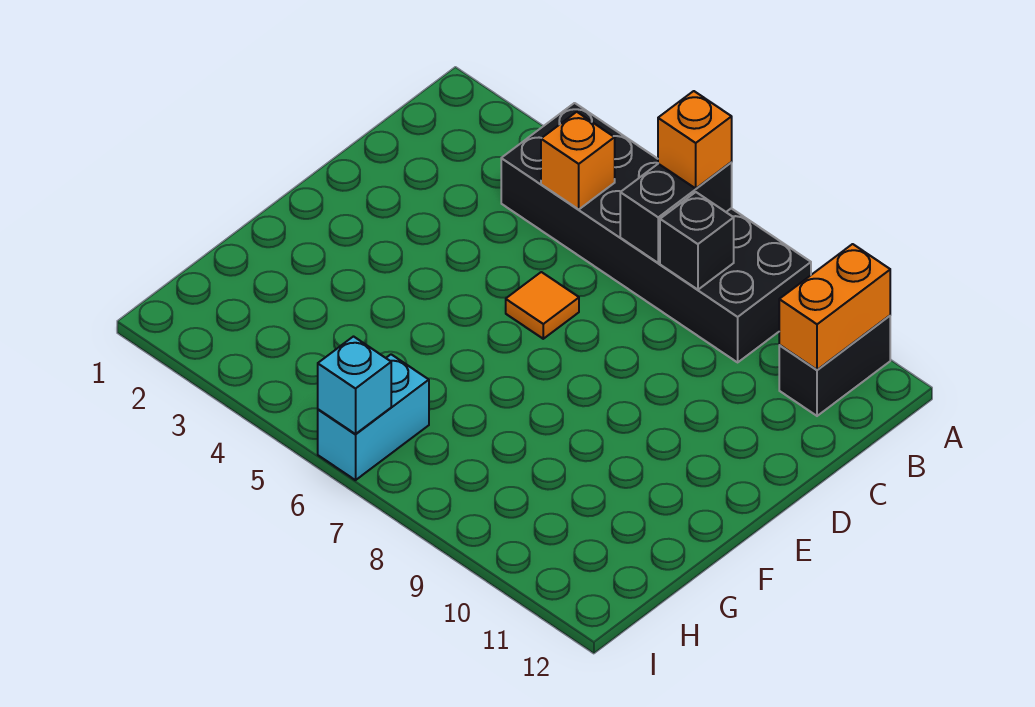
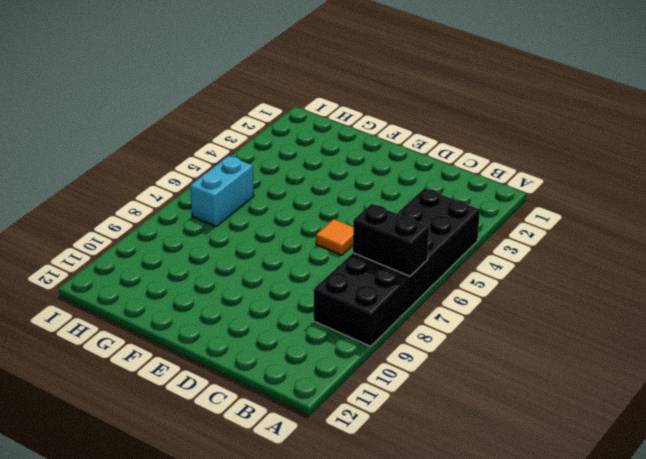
cyan 1x2 brick [190,156,254,226] -> cyan 1x2 brick turned to [318,354,429,480]
none -> black 1x2 brick [779,316,890,416]
none -> orange 1x2 brick [779,244,890,370]

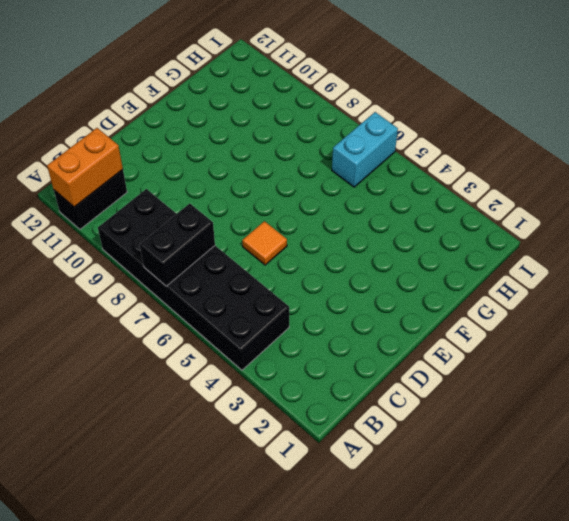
none -> orange 1x1 brick [541,112,615,210]
none -> black 1x1 brick [660,192,734,290]

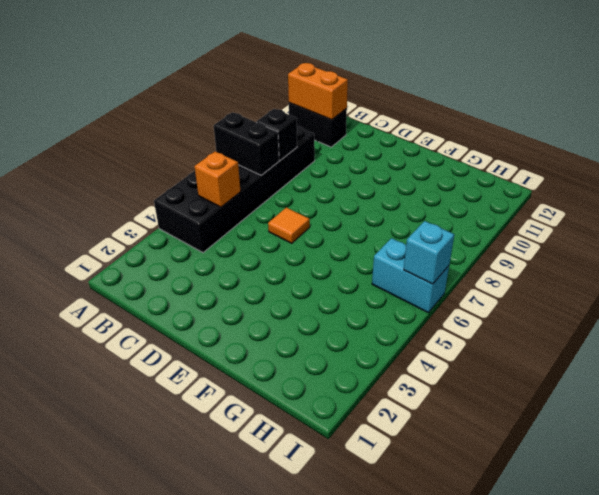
none -> orange 1x1 brick [658,91,732,188]

